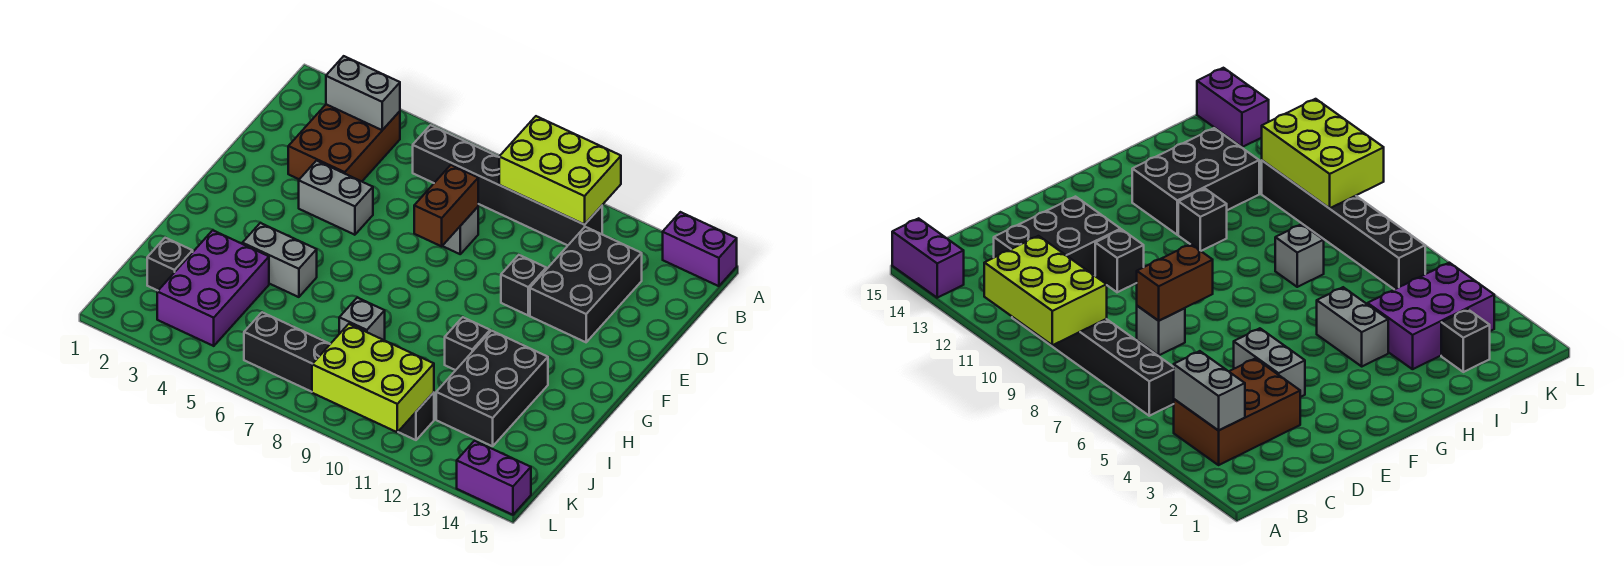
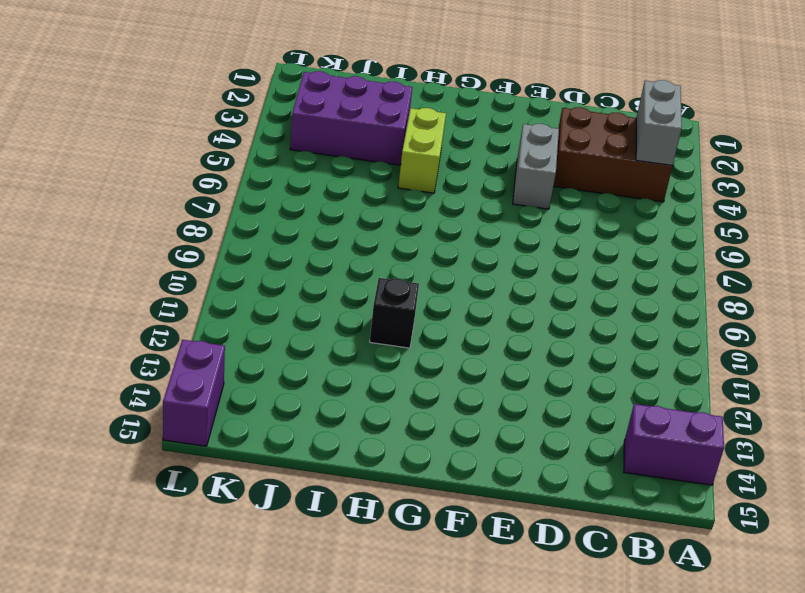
purple 1x2 brick [624,404,724,485] -> purple 1x2 brick turned to [663,212,737,286]
lime 1x2 brick [398,108,446,193] -> grey 1x2 brick [242,223,317,297]
none -> black 1x6 brick [413,125,602,245]
none -> black 2x3 brick [530,227,642,342]
none -> grey 1x1 brick [443,207,478,254]

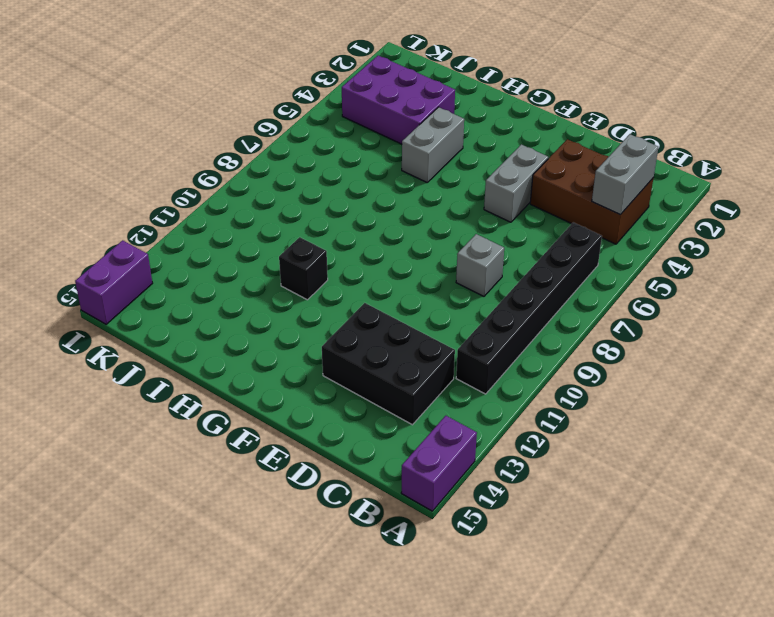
none -> black 1x1 brick [501,255,546,315]
none -> black 2x3 brick [436,331,548,446]
none -> grey 1x1 brick [339,298,385,340]

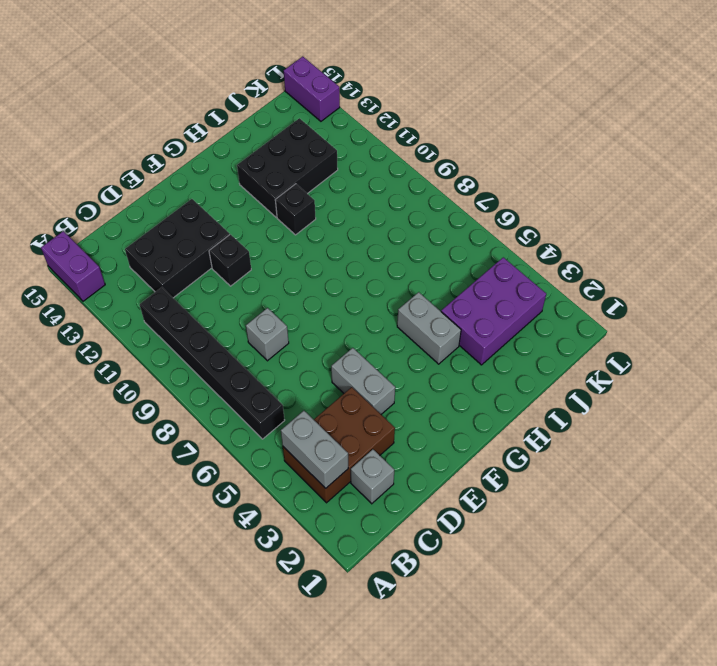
grey 1x1 brick [351,449,394,504] -> grey 1x1 brick moved to [339,298,385,340]
none -> black 1x1 brick [147,238,193,290]
none -> black 1x6 brick [244,312,434,440]
none -> lime 2x3 brick [499,116,621,225]

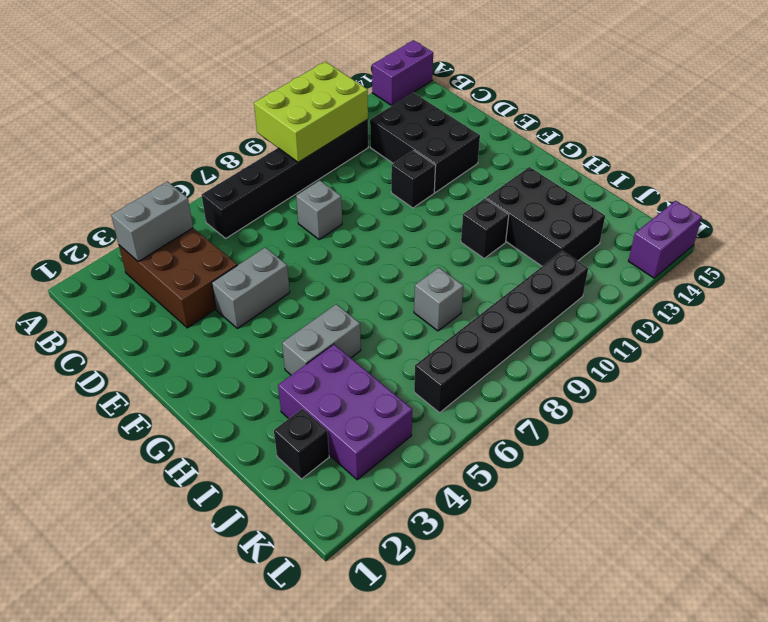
none -> brown 1x2 brick [414,165,478,246]
none -> lime 2x3 brick [312,324,434,432]

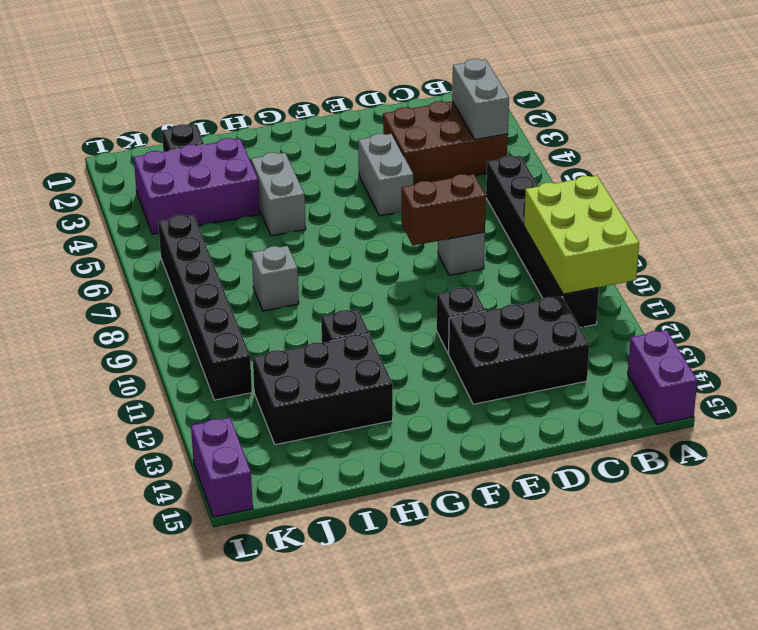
none -> lime 2x3 brick [312,324,434,432]

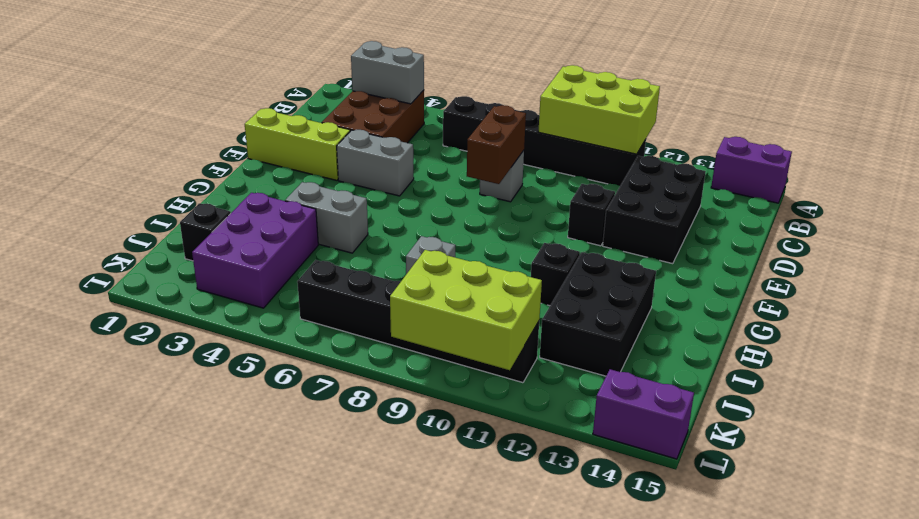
lime 1x3 brick [245,108,350,180] -> none

